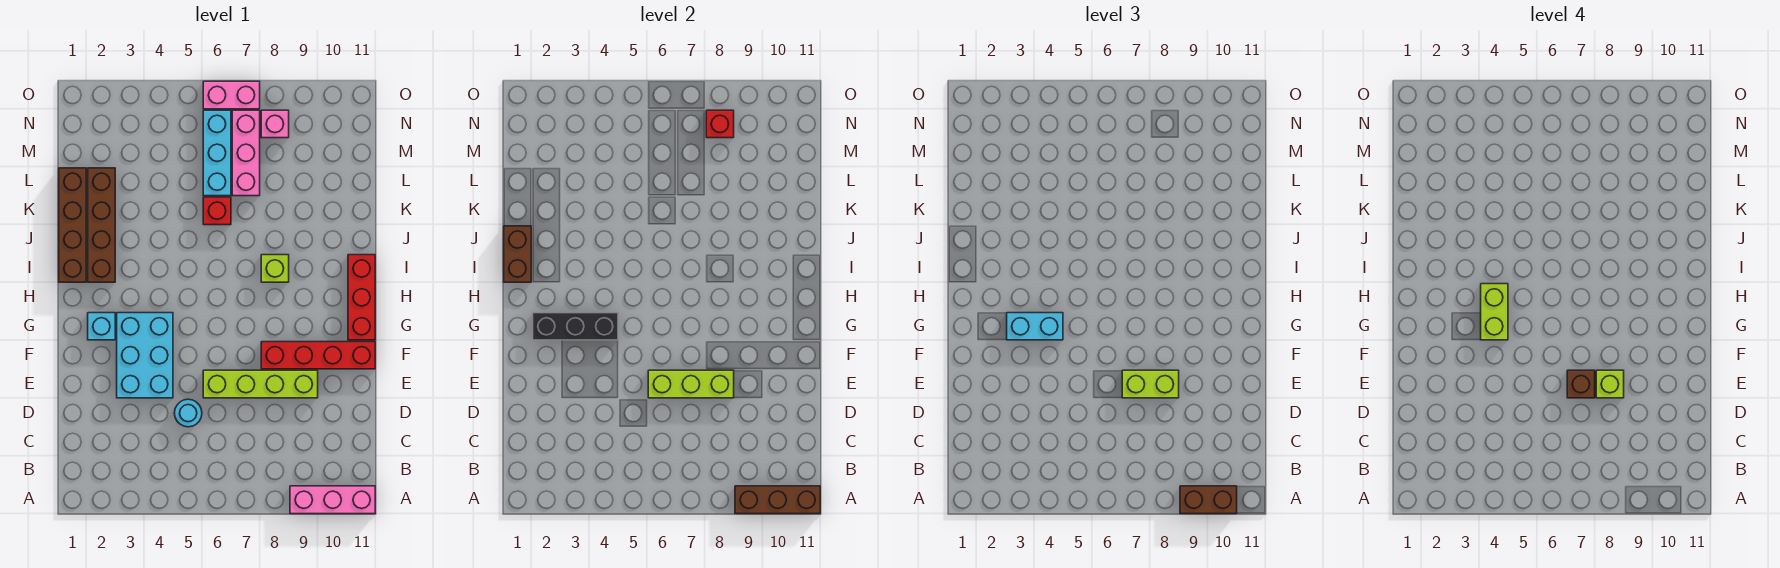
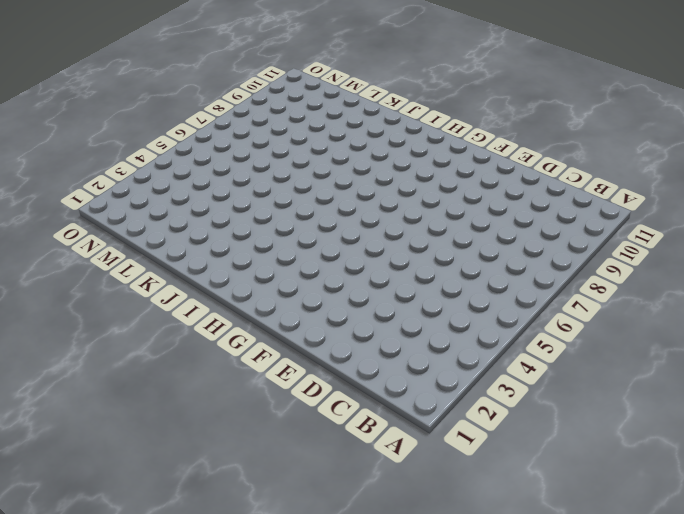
none -> pink 1x3 brick [290,486,375,514]
none -> cyan 1x1 round brick [174,399,202,427]
none -> cyan 2x3 brick [117,313,173,398]

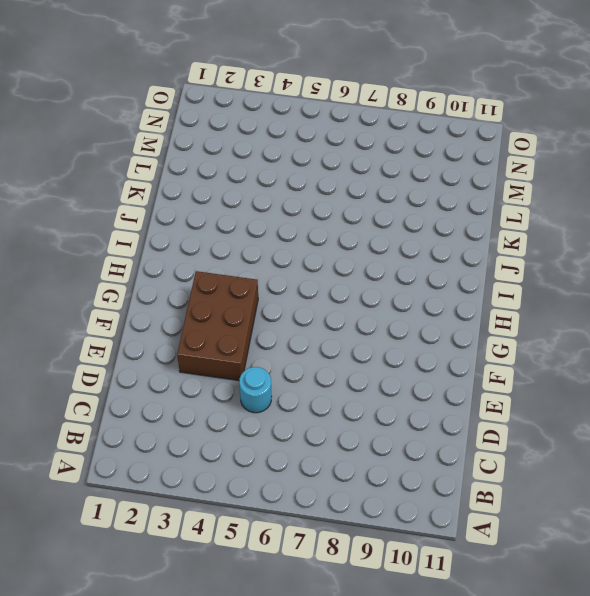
brown 2x3 brick [177,271,258,381] -> cyan 2x3 brick [117,313,173,398]
none -> pink 1x3 brick [290,486,375,514]
none -> lime 1x4 brick [203,370,318,398]
none -> red 1x4 brick [261,342,375,369]

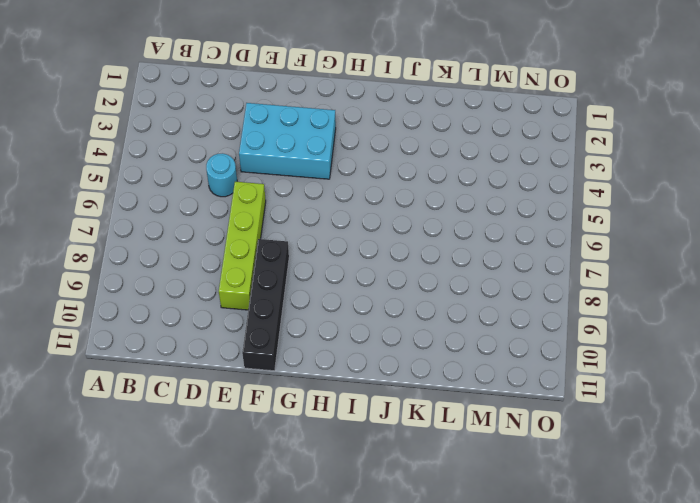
black 1x4 brick [242,239,289,371] -> red 1x4 brick [261,342,375,369]
none -> pink 1x3 brick [290,486,375,514]
none -> cyan 1x1 brick [88,313,115,340]
none -> red 1x3 brick [348,255,375,340]

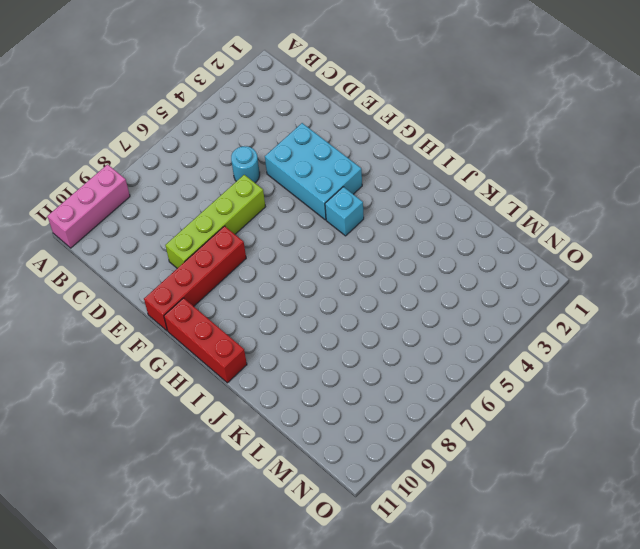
cyan 1x1 brick [325,187,364,236] -> cyan 1x1 brick moved to [88,313,115,340]
none -> brown 1x4 brick [59,168,86,282]
none -> brown 1x4 brick [88,168,115,282]
none -> lime 1x1 brick [261,255,289,282]

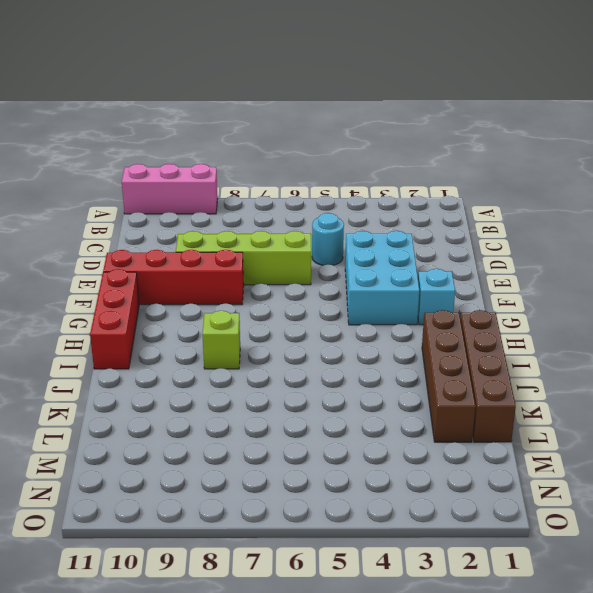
none -> red 1x1 brick [203,197,231,225]
none -> cyan 1x3 brick [203,110,231,196]
none -> pink 1x3 brick [232,110,260,196]

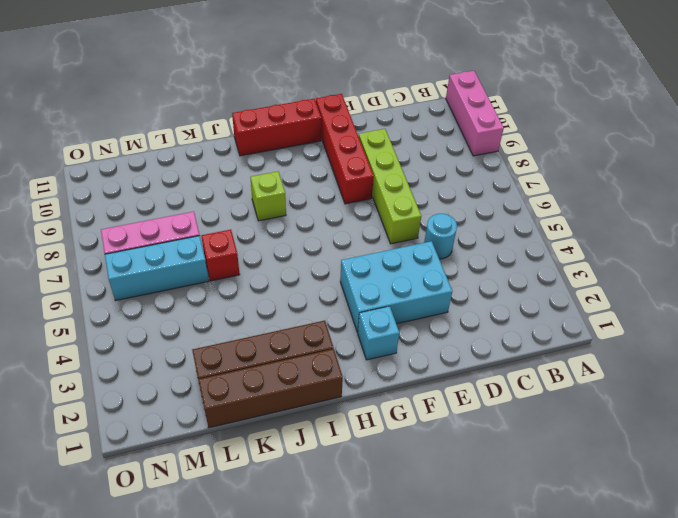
none -> pink 1x1 brick [261,110,289,138]
none -> pink 1x2 brick [203,81,260,109]
none -> brown 1x3 brick [735,486,820,514]

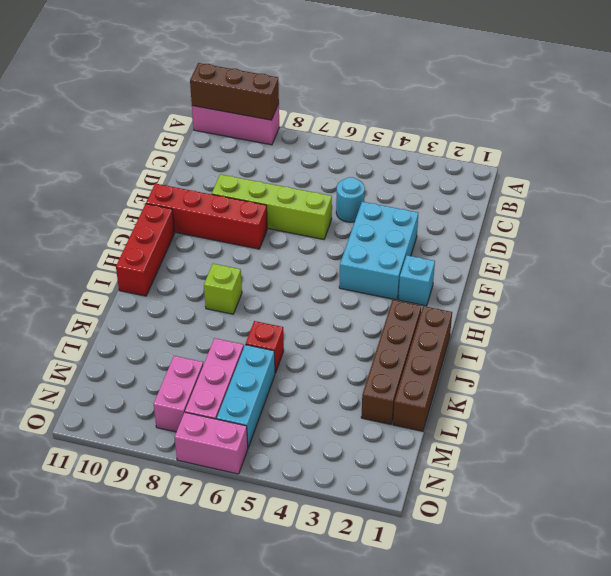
pink 1x2 brick [154,356,203,432] -> pink 1x1 brick [261,110,289,138]
none -> lime 1x3 brick [648,370,734,398]
none -> black 1x3 brick [533,313,618,340]
none -> brown 1x2 brick [504,226,531,282]

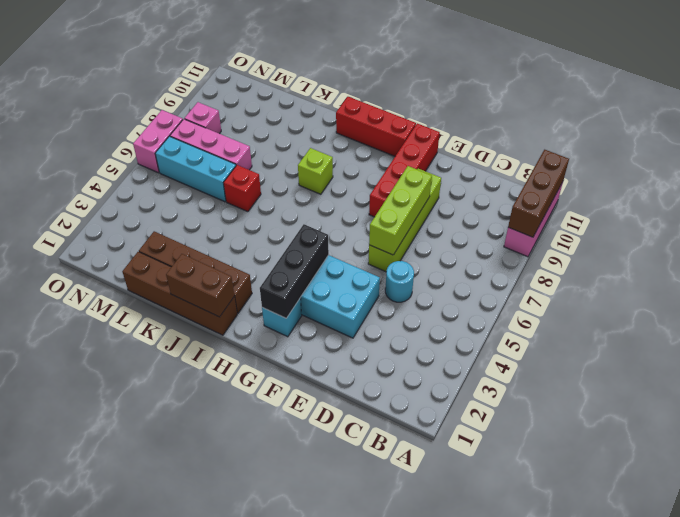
none -> red 1x1 brick [706,110,734,138]
none -> brown 1x2 brick [1180,486,1237,514]
none -> lime 1x2 brick [1122,370,1179,398]

